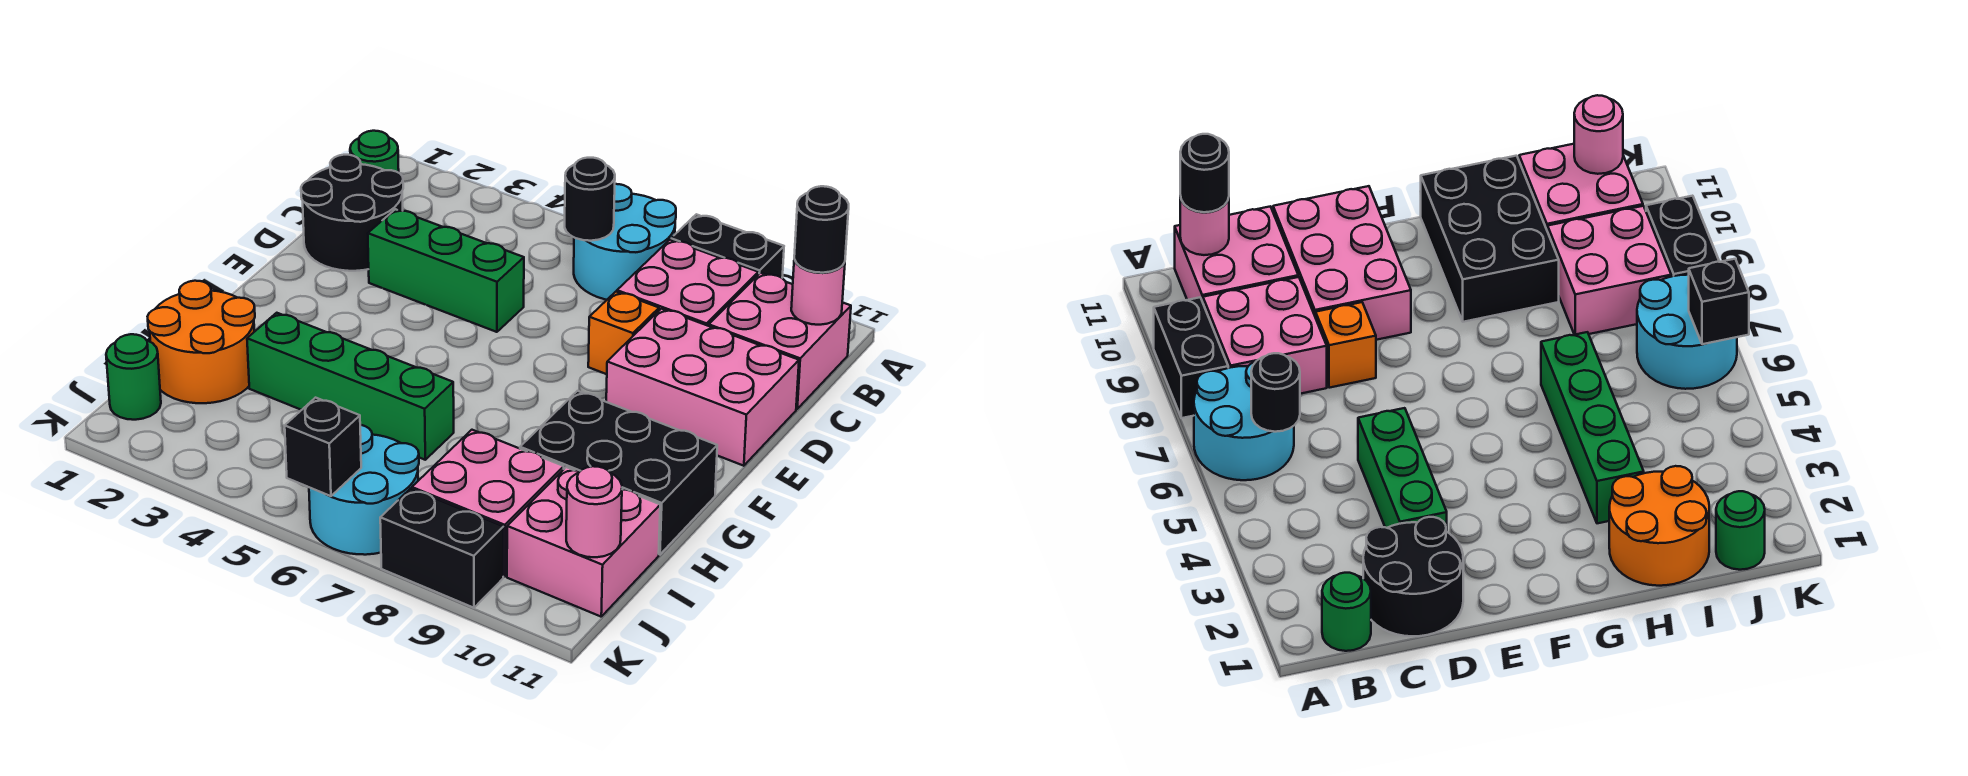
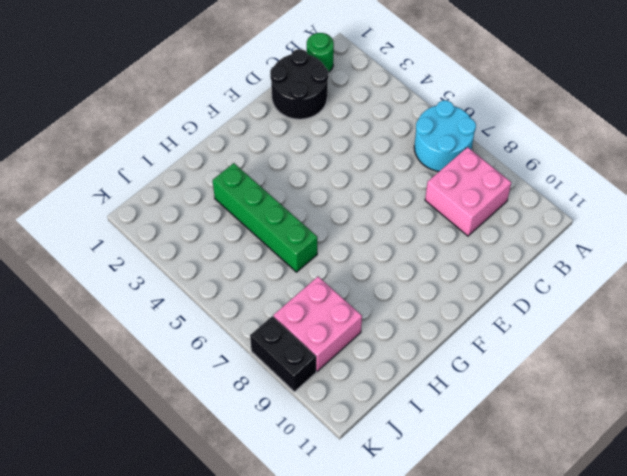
none -> black 1x2 brick [671,214,784,278]
none -> pink 2x2 brick [709,273,851,409]
none -> green 1x3 brick [368,209,524,332]

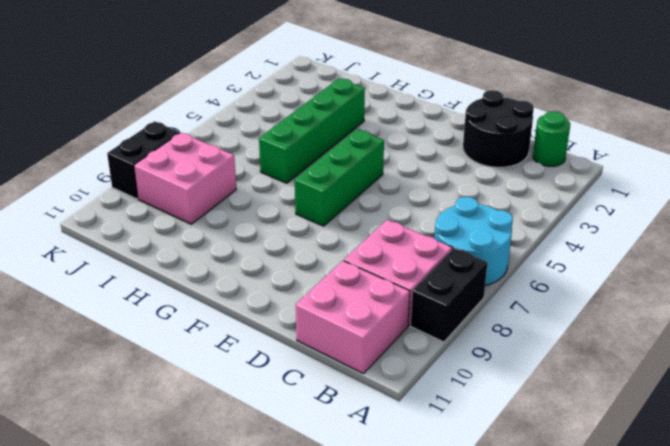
green 1x3 brick [295,129,384,226] -> green 1x3 brick moved to [368,209,524,332]
none -> orange 1x1 brick [588,292,659,374]
none -> pink 2x3 brick [606,309,799,466]
none -> black 2x3 brick [520,391,717,555]

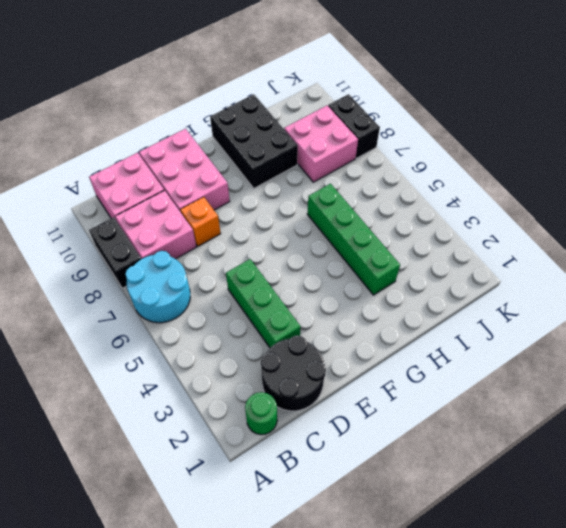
none -> orange 2x2 round brick [148,281,255,403]
none -> pink 2x2 brick [507,467,660,617]
none -> green 1x1 round brick [106,334,161,420]

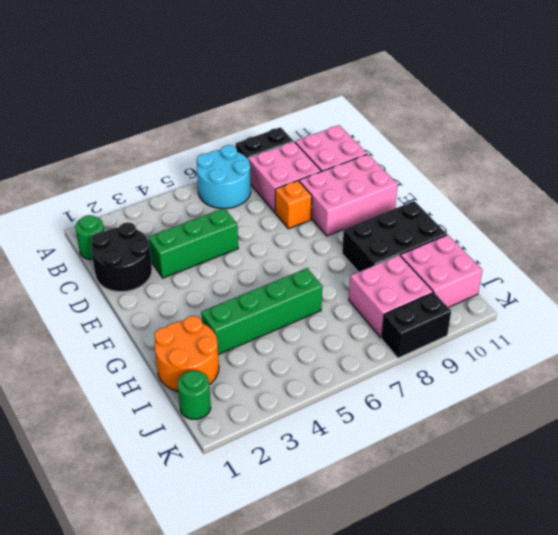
none -> cyan 2x2 round brick [309,425,419,555]
none -> black 1x1 round brick [565,158,615,241]
none -> pink 1x1 round brick [791,259,845,325]

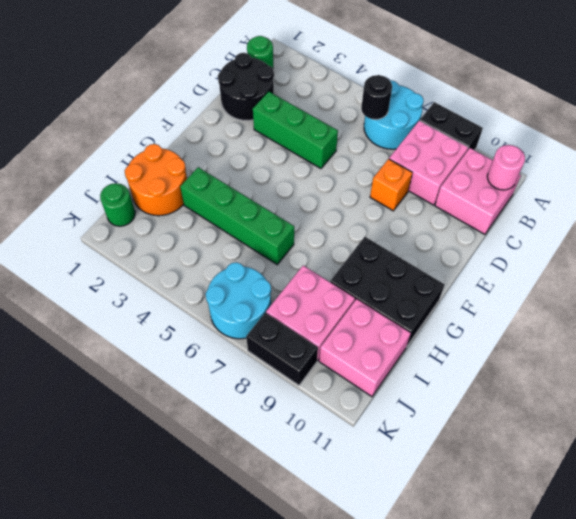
none -> pink 2x3 brick [606,309,799,466]
none -> pink 1x1 round brick [566,466,622,557]
none -> black 1x1 brick [285,398,361,496]

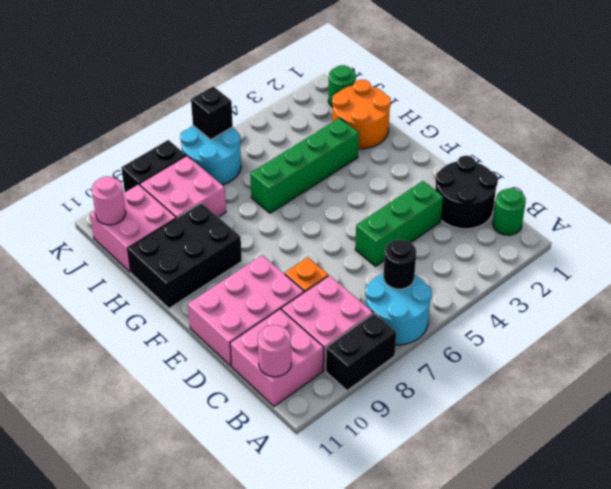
none -> black 1x1 round brick [794,186,849,273]

